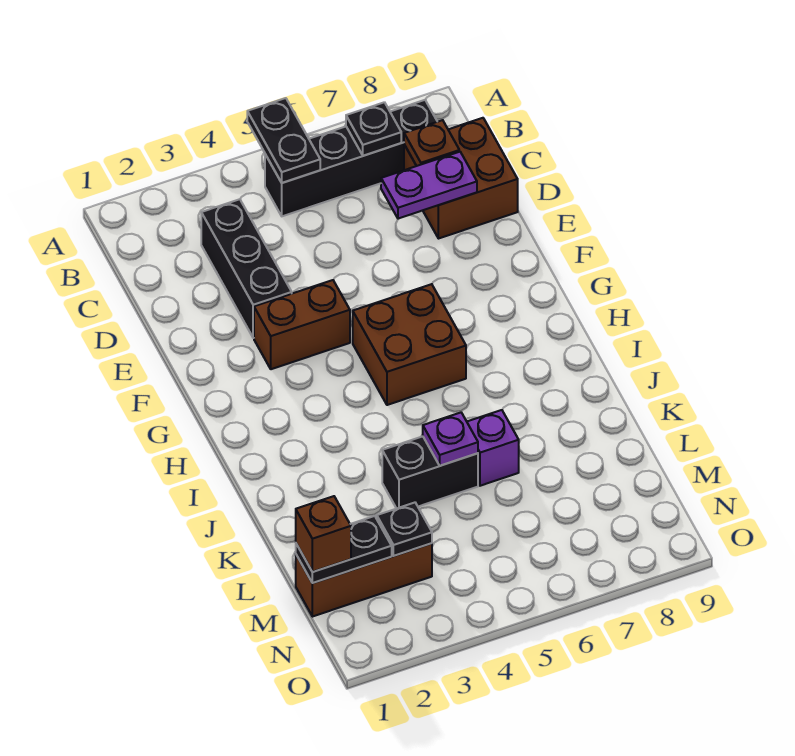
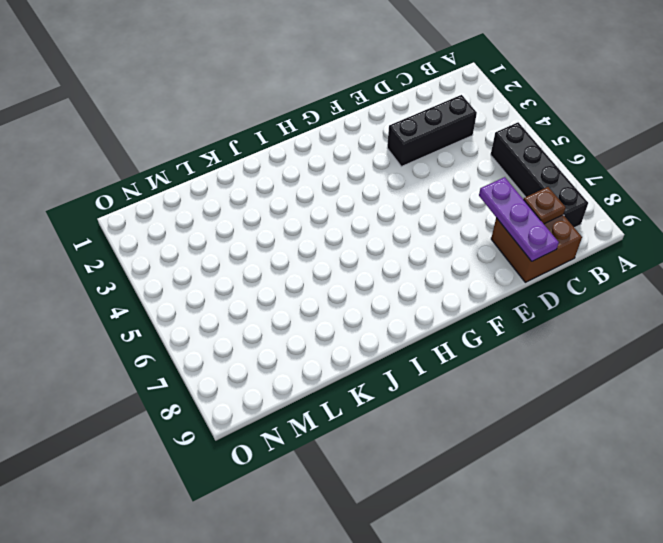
purple 1x3 plate [479,177,559,261] -> purple 1x2 plate [381,152,477,219]
none -> brown 1x2 brick [254,280,350,369]
none -> brown 2x2 brick [353,284,466,405]
none -> black 1x2 brick [382,436,478,509]

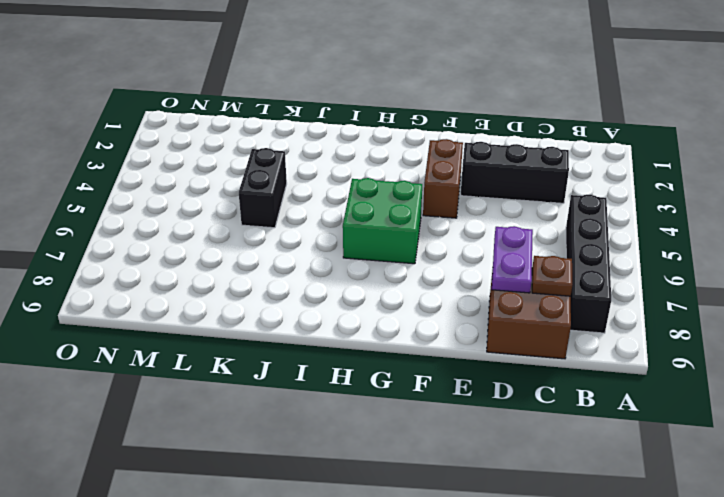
green 2x2 brick [343,178,422,264] -> brown 2x2 brick [353,284,466,405]
none -> purple 1x1 brick [467,410,519,486]
none -> brown 1x3 brick [296,543,432,617]
none -> black 1x2 plate [247,98,320,183]

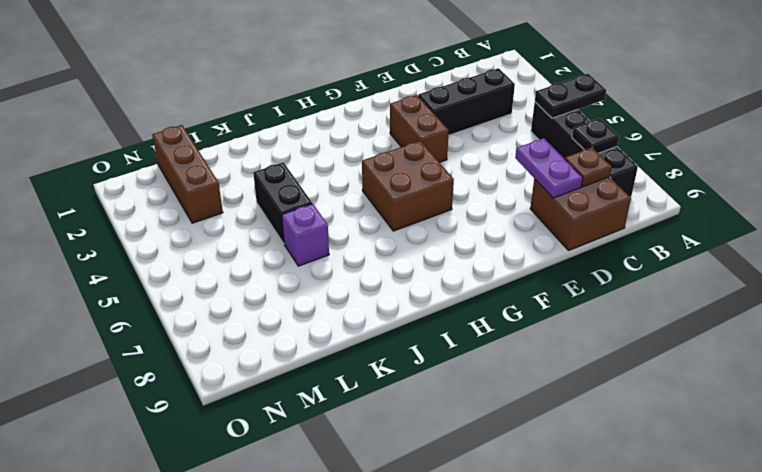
none -> purple 1x1 plate [423,413,478,466]
none -> black 1x2 plate [296,516,392,583]
none -> black 1x1 plate [377,503,432,556]

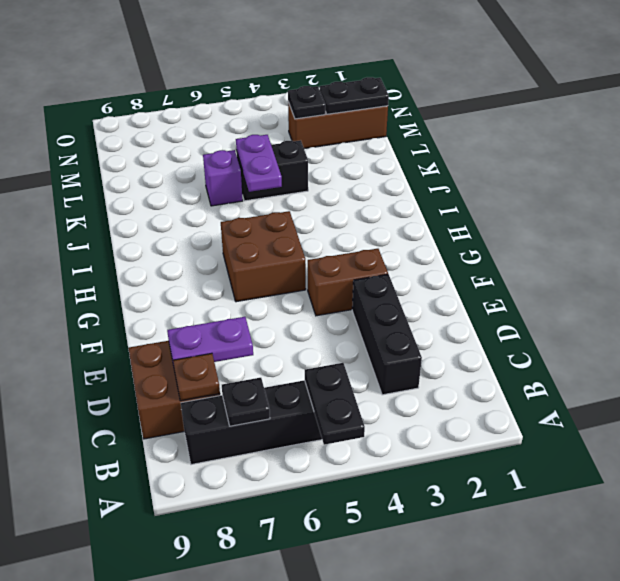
purple 1x2 plate [236,135,282,192] -> purple 1x1 plate [423,413,478,466]
none -> brown 1x1 brick [296,496,351,572]

